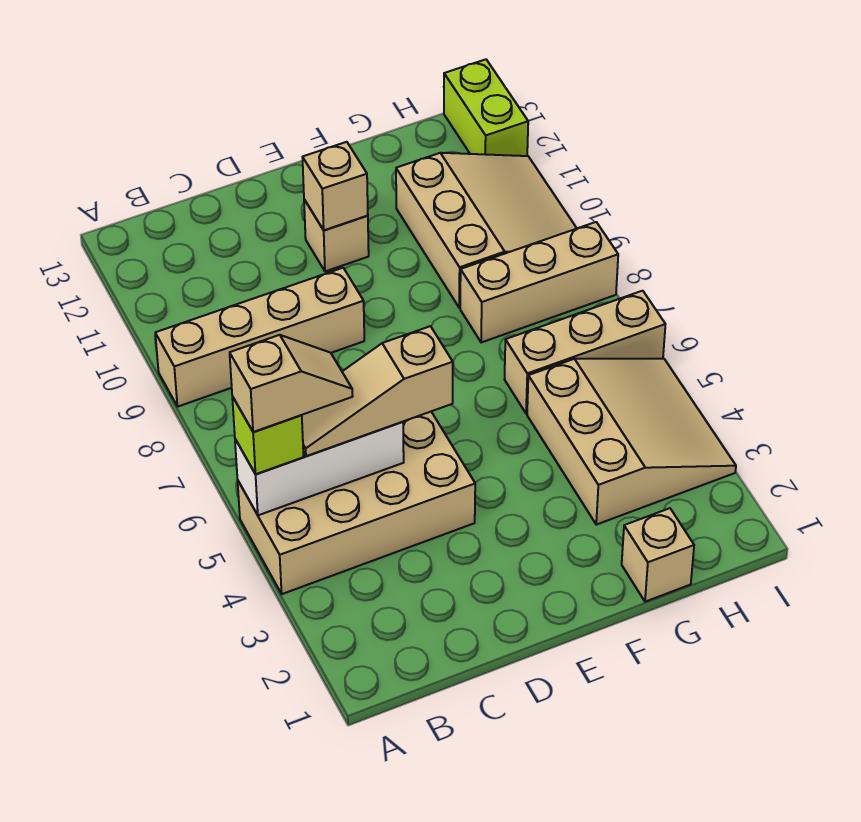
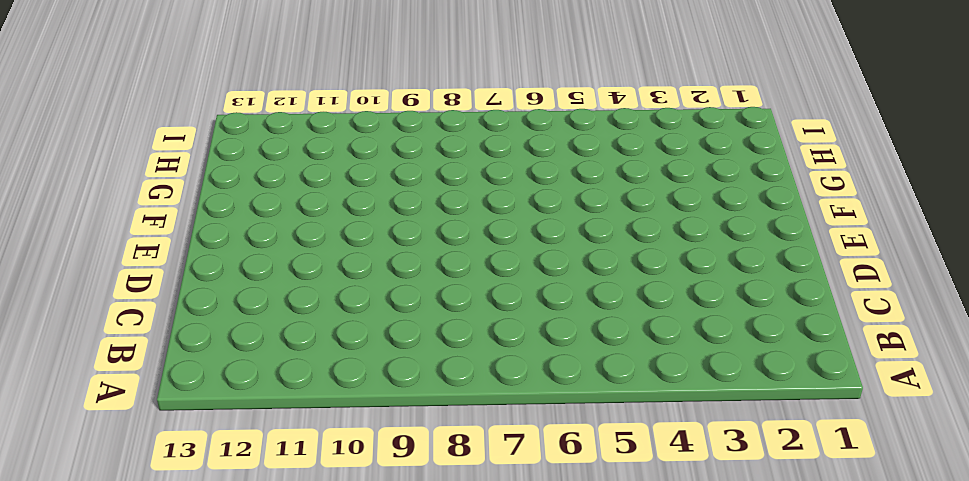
none -> tan 2x4 brick [238,412,475,594]
none -> tan 1x4 brick [155,268,364,407]
none -> tan 1x1 brick [304,199,369,271]

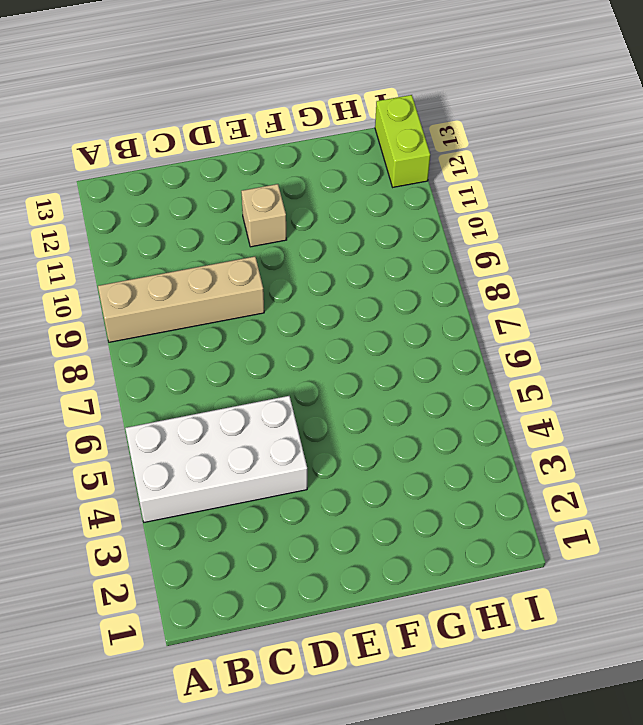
white 2x4 brick [125,396,307,522] -> tan 2x4 brick [238,412,475,594]
none -> tan 1x1 brick [622,508,694,602]
none -> tan 3x3 slope [527,359,736,525]
none -> tan 1x3 brick [505,291,665,414]

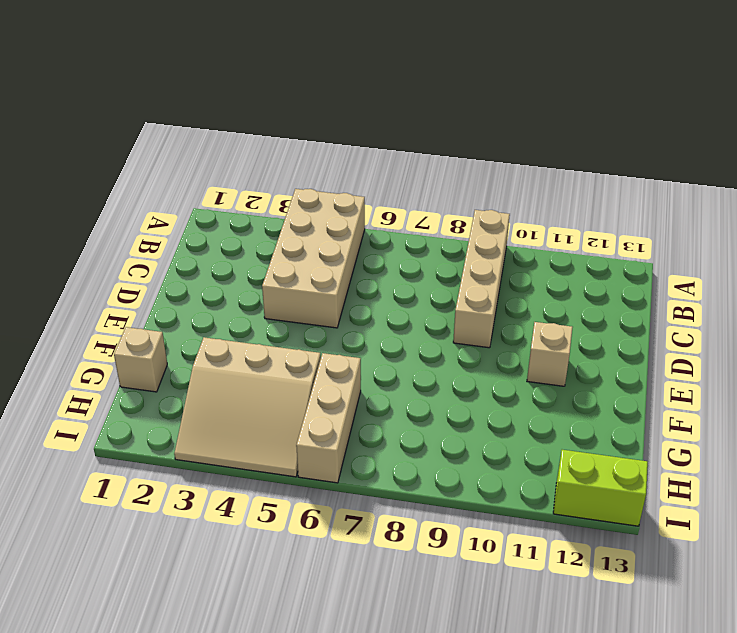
none -> tan 1x3 brick [460,222,618,343]
none -> tan 3x3 slope [396,153,577,308]
none -> white 1x3 brick [235,422,404,515]

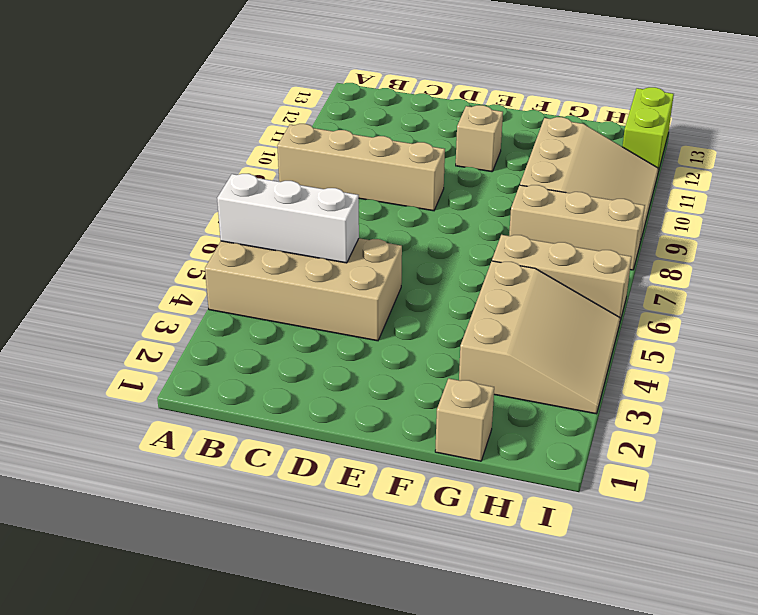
none -> tan 1x1 brick [302,142,368,230]
none -> lime 1x1 brick [232,397,304,474]
none -> tan 1x3 slope [302,326,453,456]

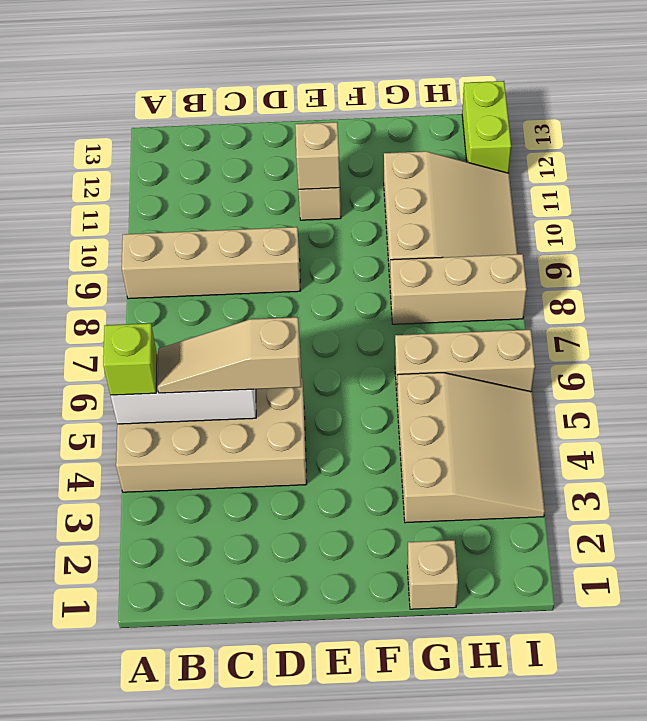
none -> tan 1x2 slope [230,335,353,432]

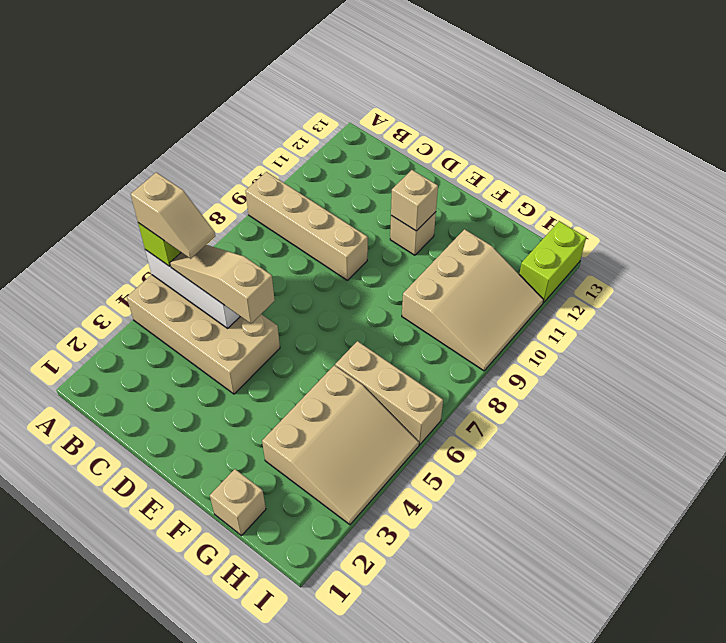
none -> tan 1x3 brick [460,222,618,343]

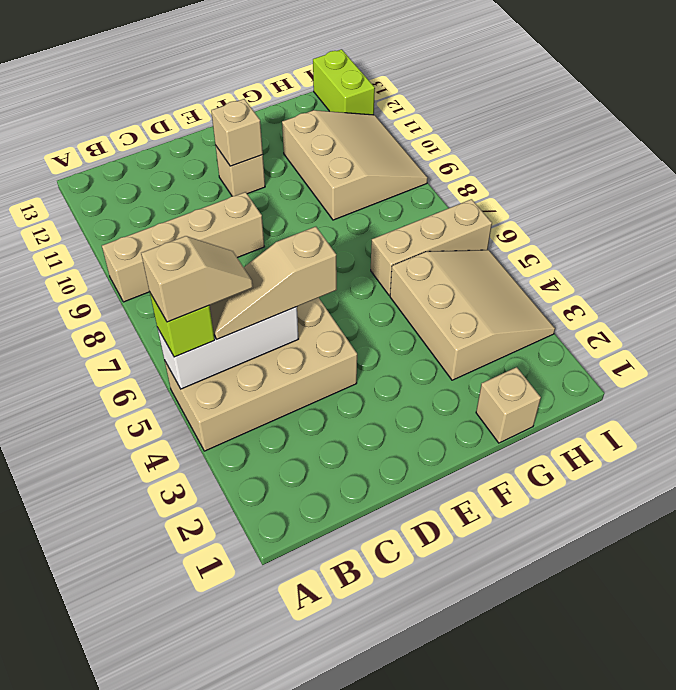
none -> tan 1x3 brick [460,222,618,343]

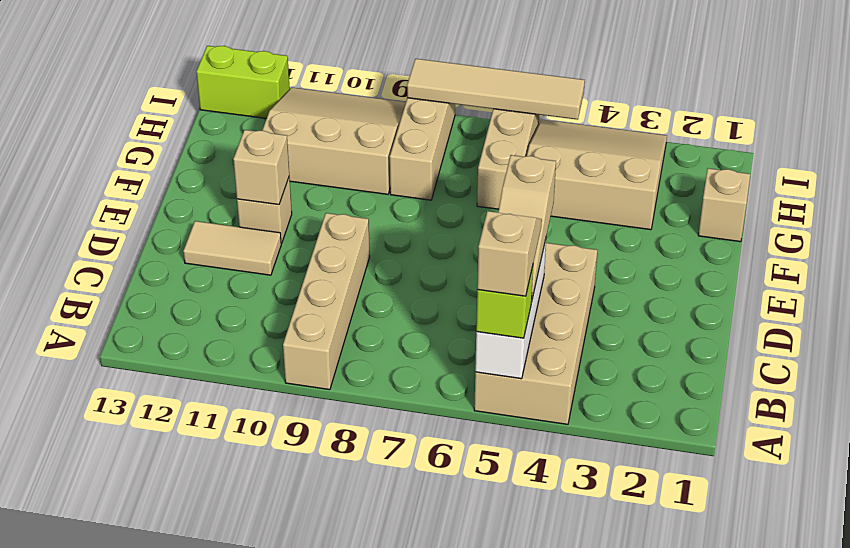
tan 1x2 tile [183,221,281,275] -> none
tan 1x4 tile [407,59,585,120] -> none

